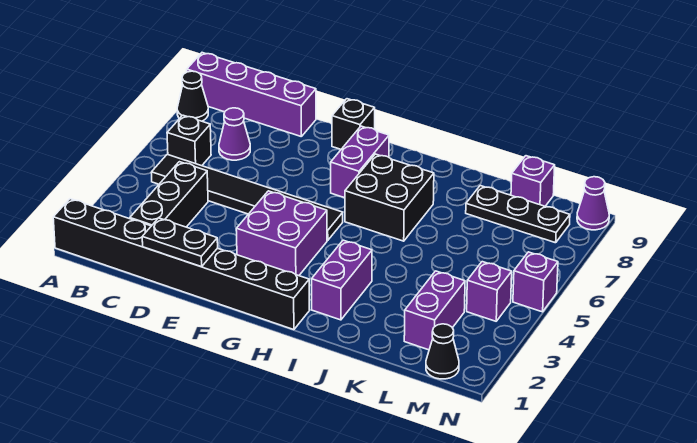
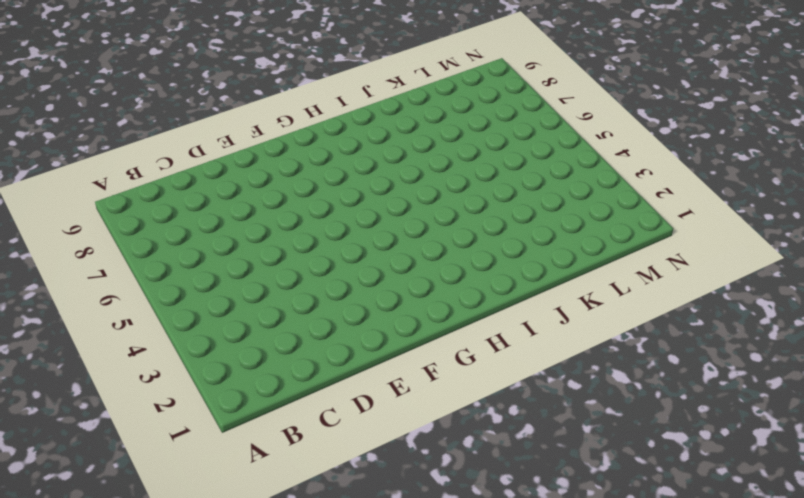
none -> black 1x8 brick [53,199,310,330]
none -> black 1x1 cone [177,71,208,121]
none -> purple 1x4 brick [187,53,316,137]

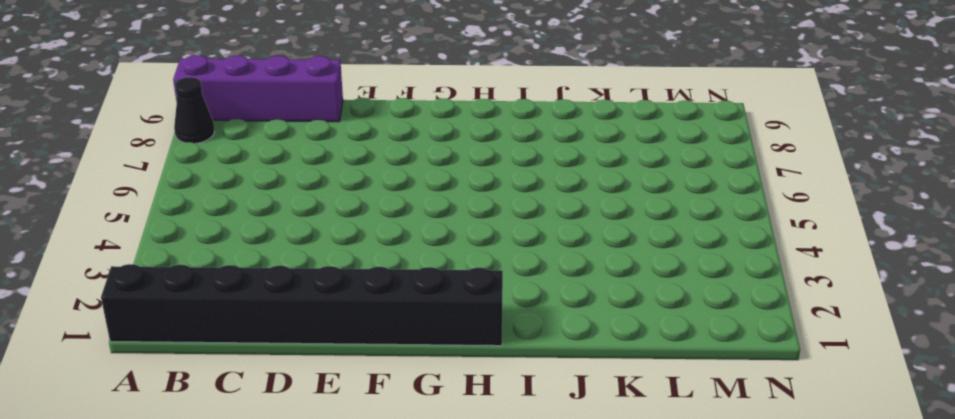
none -> black 1x6 tile [151,154,343,240]
none -> black 1x1 brick [167,115,211,166]
none -> black 1x3 brick [130,162,208,227]

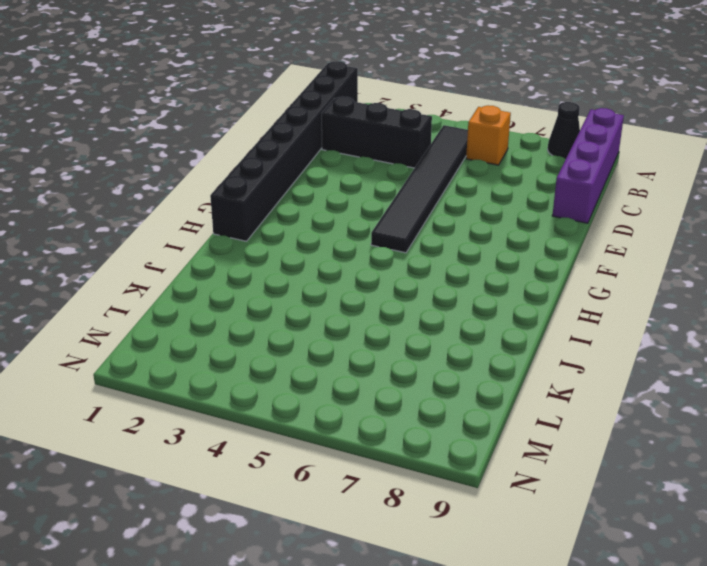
orange 1x1 brick [466,106,511,165] -> black 1x1 brick [167,115,211,166]
none -> purple 1x1 cone [219,108,250,160]
none -> purple 2x2 brick [236,191,327,276]
none -> black 1x1 brick [332,99,375,149]

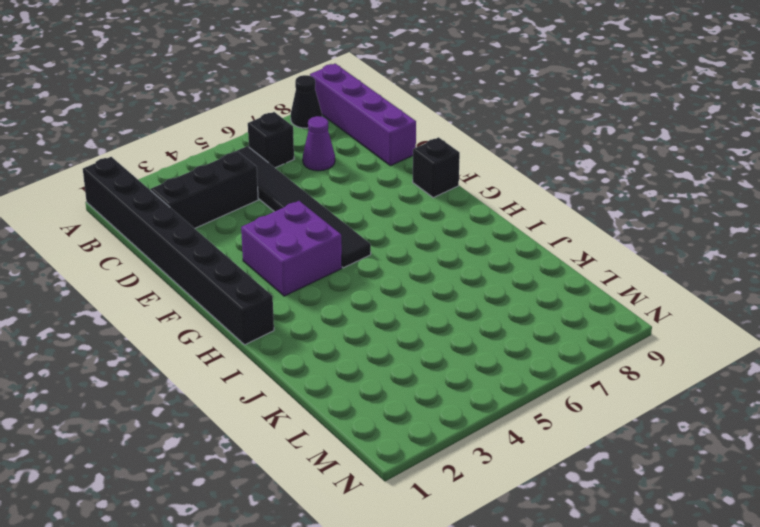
none -> purple 1x2 brick [331,126,389,198]
none -> black 2x2 brick [345,154,434,241]
none -> purple 1x2 brick [312,240,372,320]

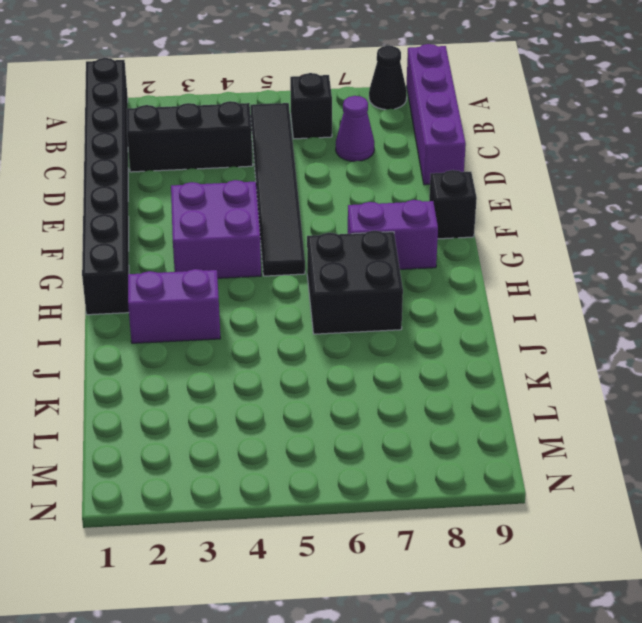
none -> black 1x3 plate [466,186,570,243]
none -> purple 1x2 brick [404,271,465,350]
none -> purple 1x1 brick [511,156,555,206]

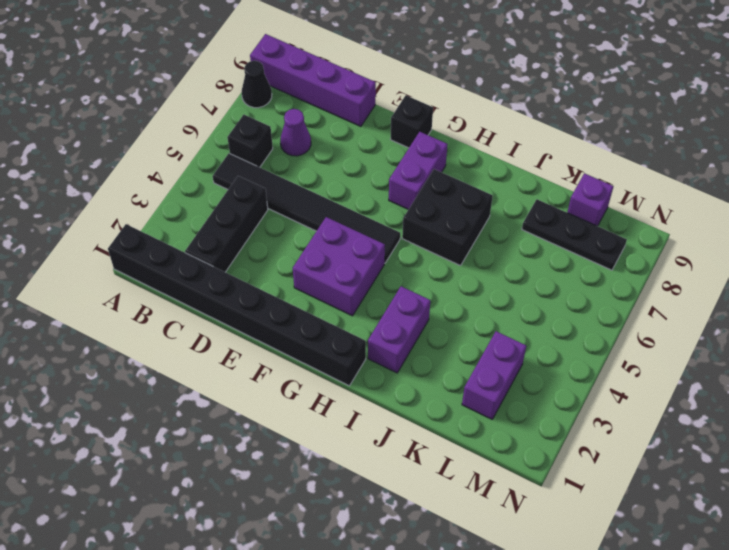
none -> black 1x1 cone [426,324,459,379]
none -> purple 1x1 brick [467,262,512,321]
none -> purple 1x1 brick [513,252,558,312]

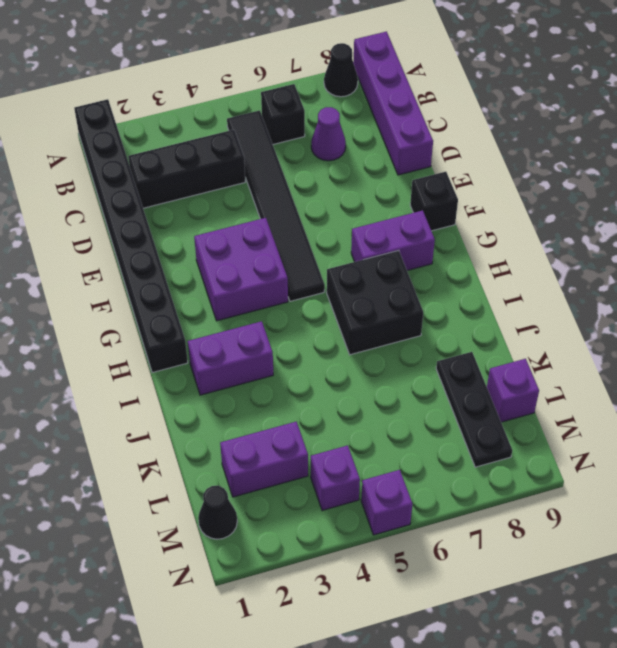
none -> purple 1x1 cone [577,177,609,230]
none -> black 1x2 plate [142,218,218,267]

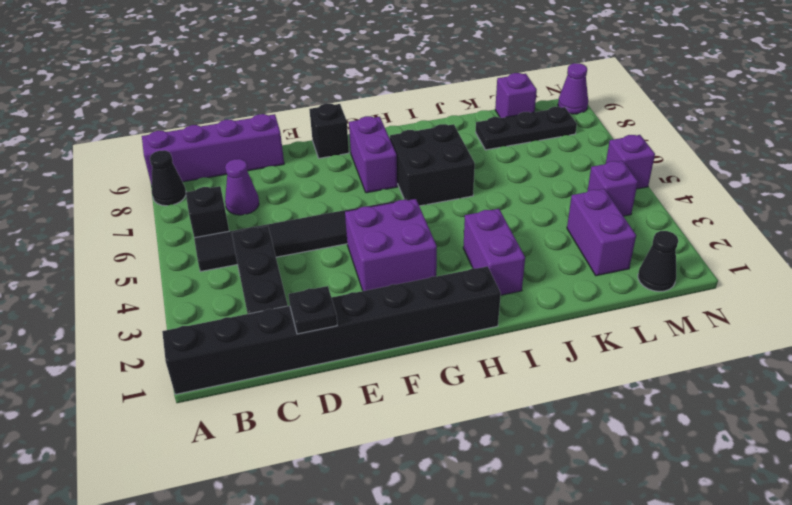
black 1x1 plate [288,286,337,334] -> black 1x2 plate [142,218,218,267]

